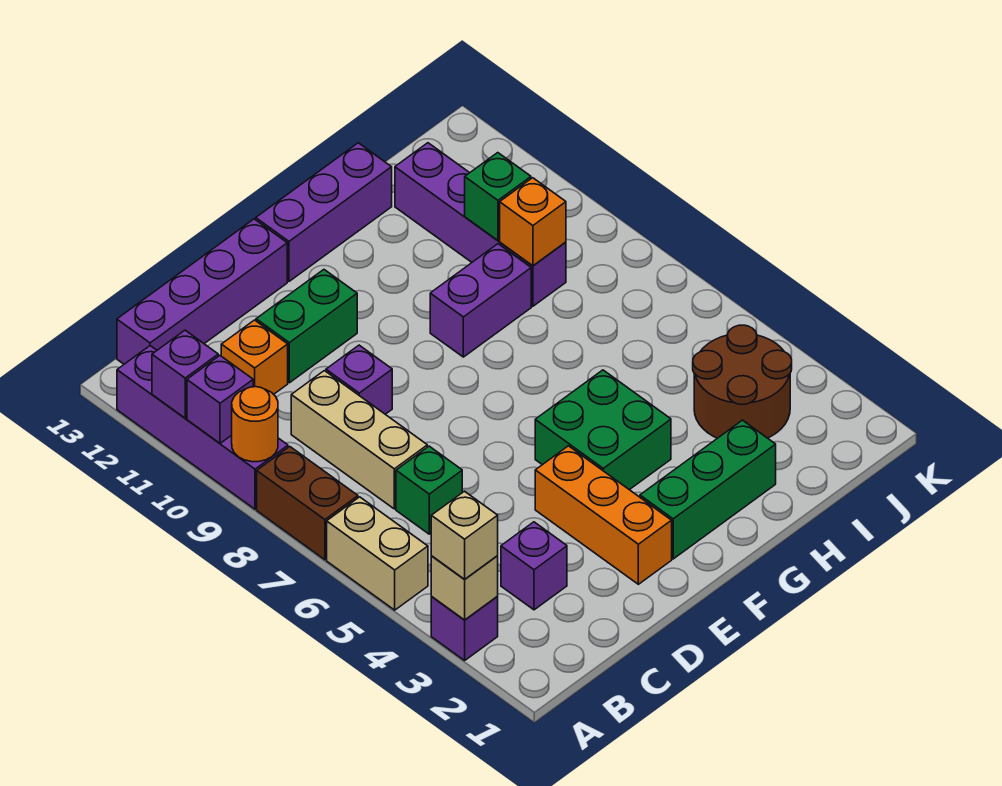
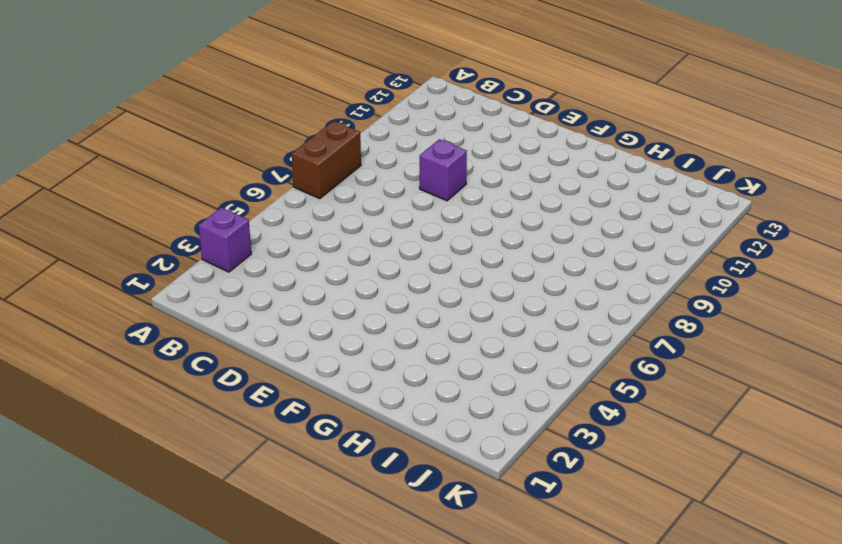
none -> tan 1x2 brick [327,497,428,610]
none -> purple 1x4 brick [117,346,288,509]
none -> purple 1x4 brick [117,219,287,364]

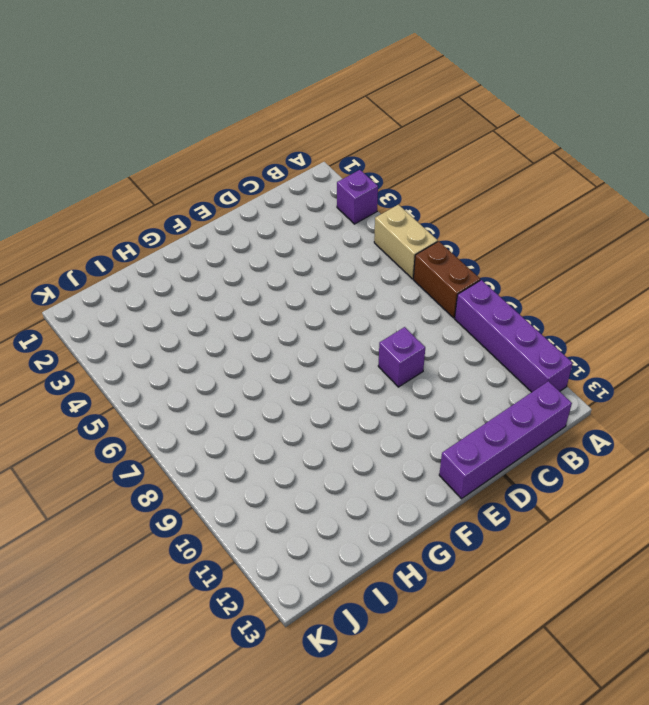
none -> purple 1x1 brick [501,522,567,610]
none -> green 1x1 brick [396,446,462,534]
none -> tan 1x3 brick [291,371,427,509]

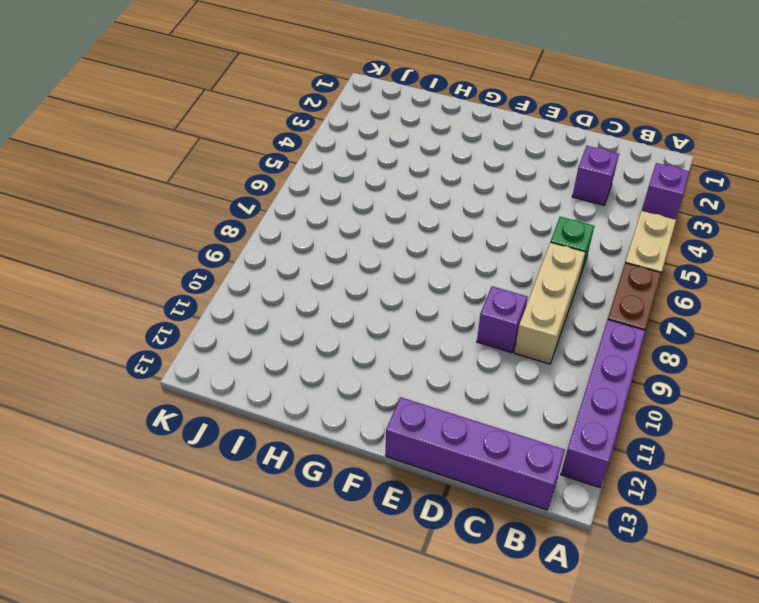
none -> orange 1x1 brick [221,320,288,394]
none -> green 1x2 brick [256,270,357,383]
none -> orange 1x3 brick [535,446,672,584]

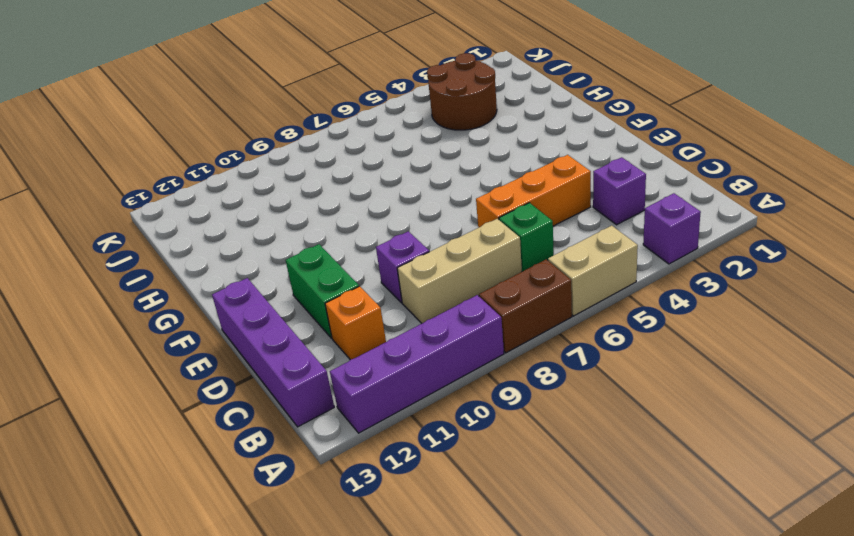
orange 1x3 brick [476,155,591,228] -> orange 1x3 brick moved to [535,446,672,584]
none -> green 1x3 brick [640,420,776,559]
none -> green 2x2 brick [535,370,671,490]
none -> purple 1x3 brick [256,143,392,281]

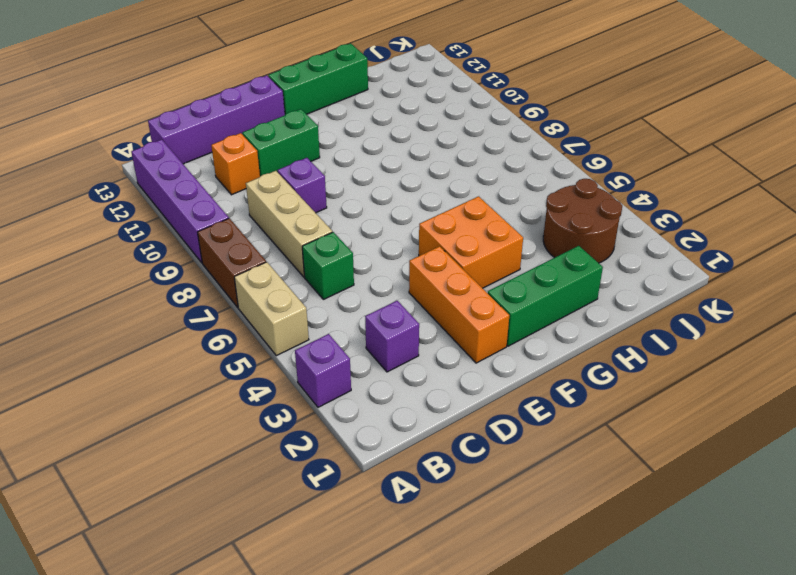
orange 2x2 brick [419,196,523,288] -> green 2x2 brick [535,370,671,490]
green 1x3 brick [268,43,368,115] -> purple 1x3 brick [256,143,392,281]
none -> purple 1x2 brick [430,244,531,357]
none -> purple 1x4 brick [395,143,566,306]
none -> tan 1x1 brick [431,556,498,620]

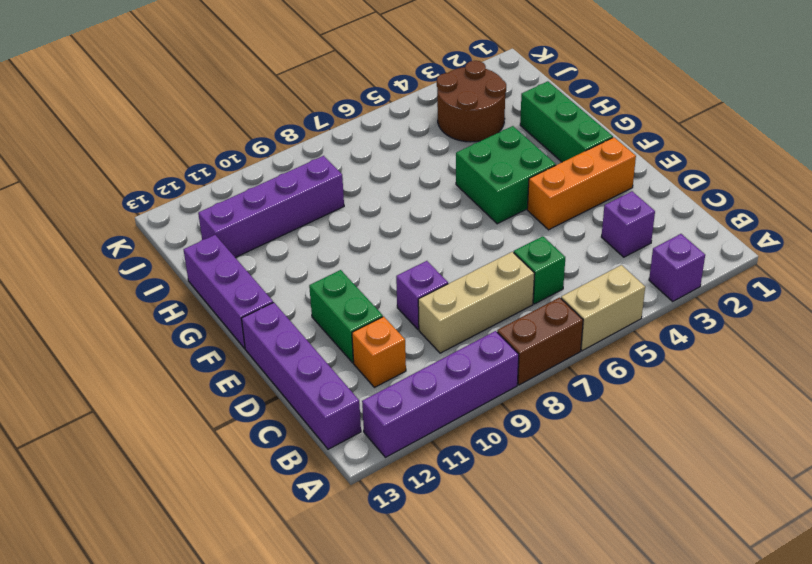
none -> purple 1x2 brick [430,244,531,357]
none -> tan 1x1 brick [431,556,498,620]
none -> orange 1x1 round brick [232,387,278,462]

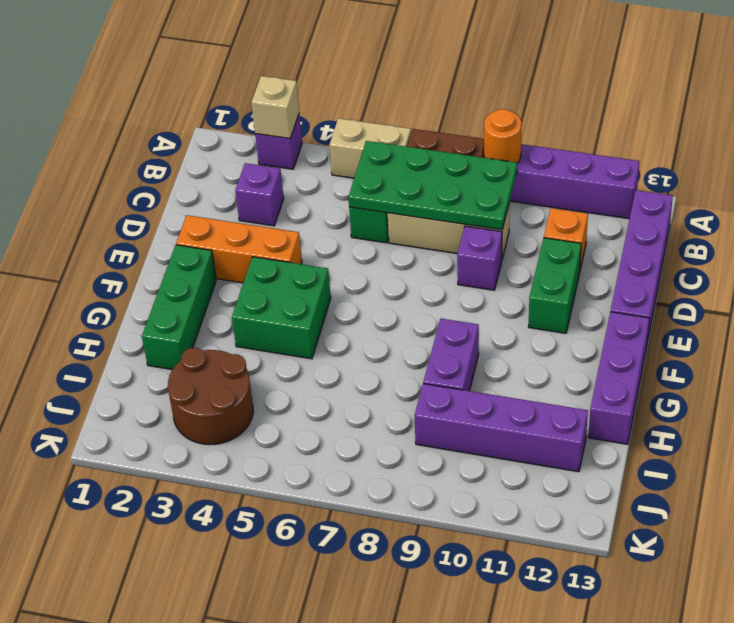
green 2x4 plate [348,141,517,230] -> none
none -> purple 1x1 brick [187,356,253,443]
none -> purple 1x1 brick [152,330,218,418]
none -> orange 1x1 brick [500,178,566,266]

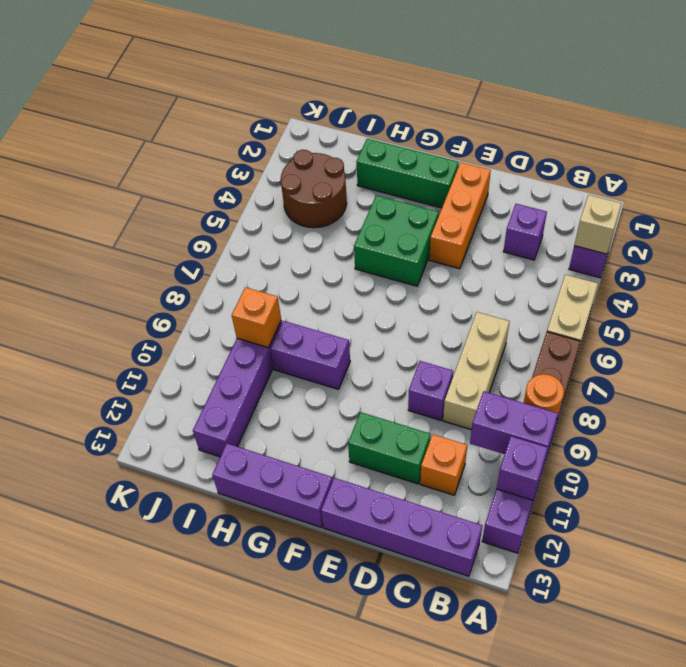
purple 1x2 brick [470,391,558,455] -> purple 1x1 brick [187,356,253,443]
none -> green 1x1 brick [396,446,462,534]
none -> green 1x1 brick [465,153,531,240]
none -> tan 1x1 brick [431,491,498,579]

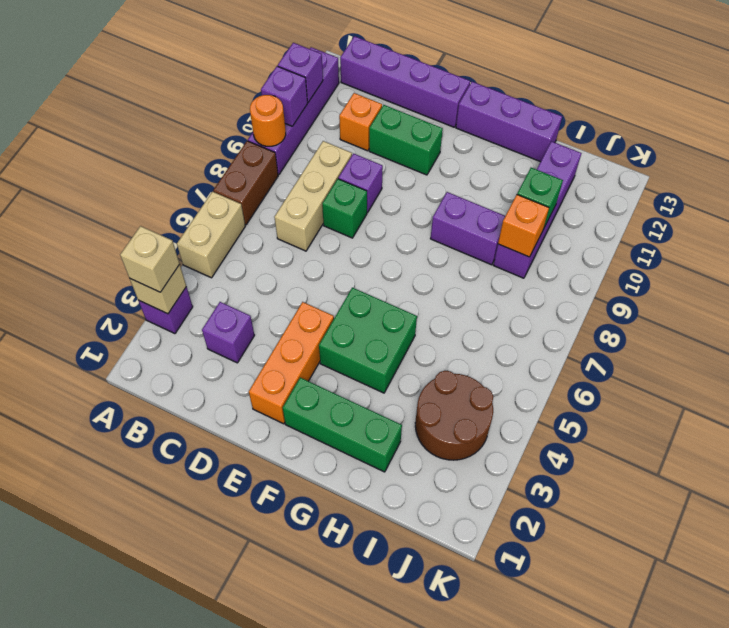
green 1x1 brick [322,179,367,238] -> green 1x1 brick moved to [396,446,462,534]

